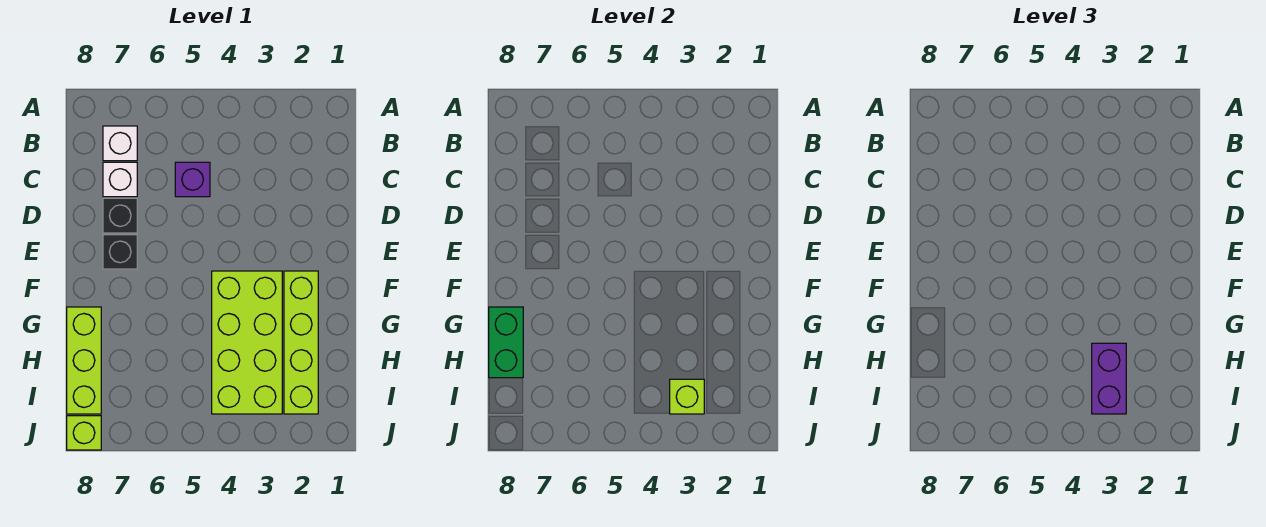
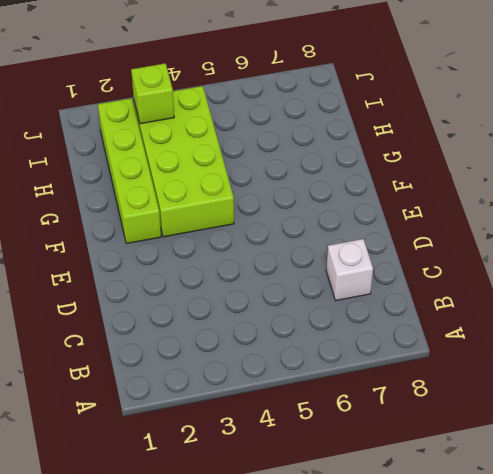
none -> white 1x1 brick [103,126,137,161]
none -> purple 1x1 brick [175,162,210,197]
none -> black 1x1 brick [103,198,137,233]

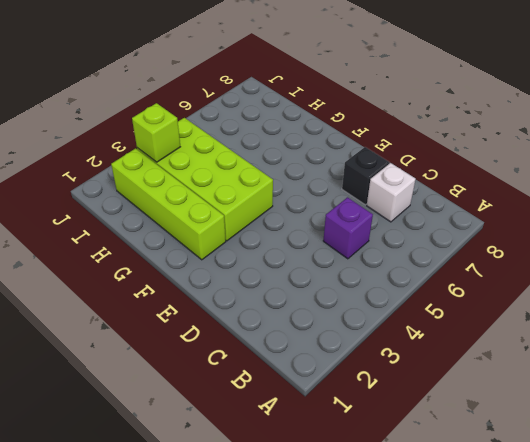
none -> white 1x1 brick [103,126,137,161]
none -> black 1x1 brick [103,235,137,269]
none -> lime 1x3 brick [67,307,101,414]

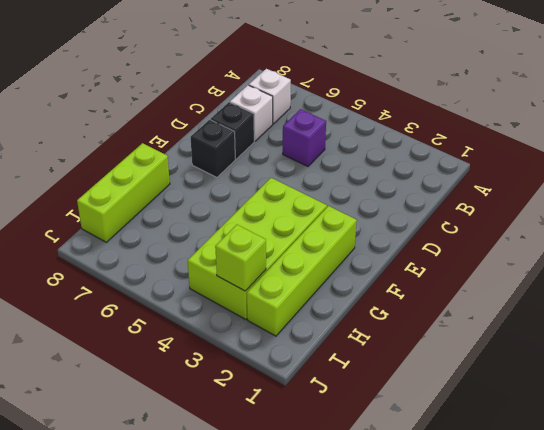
none -> lime 1x1 brick [67,416,101,450]
none -> green 1x2 brick [489,307,523,378]
none -> purple 1x2 brick [1092,343,1126,414]

